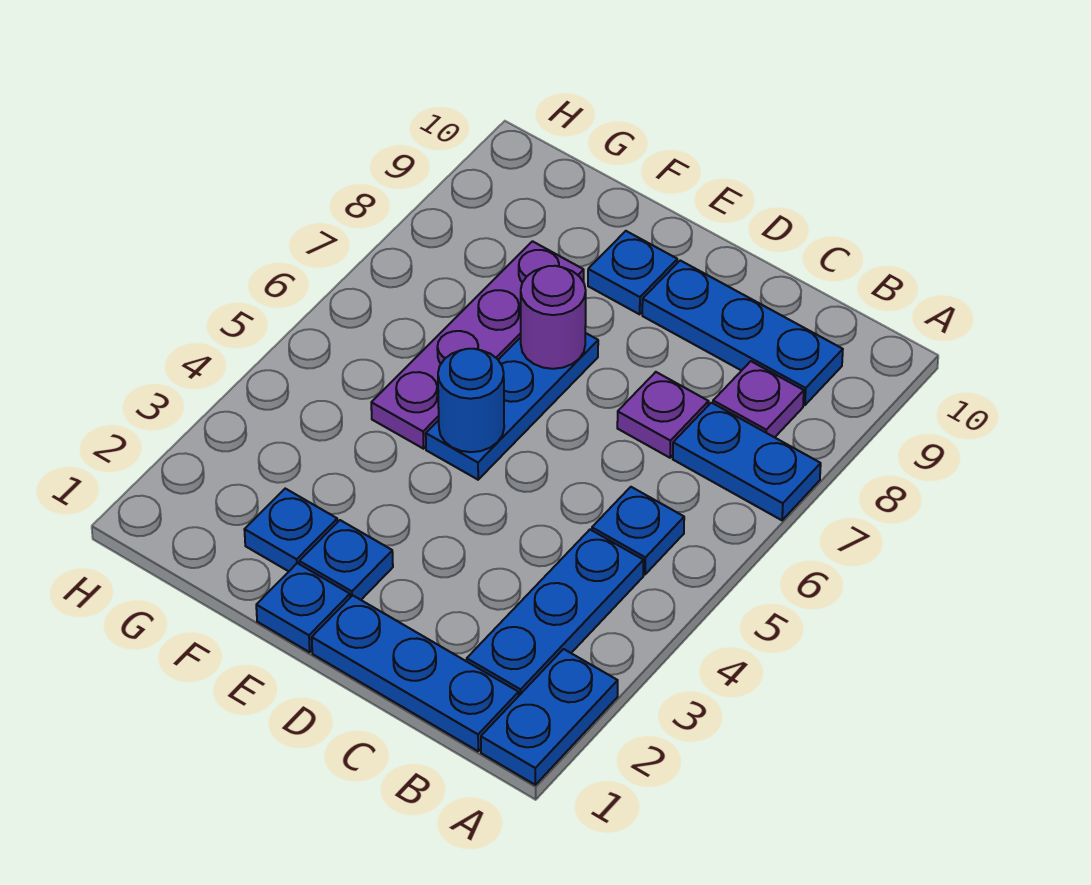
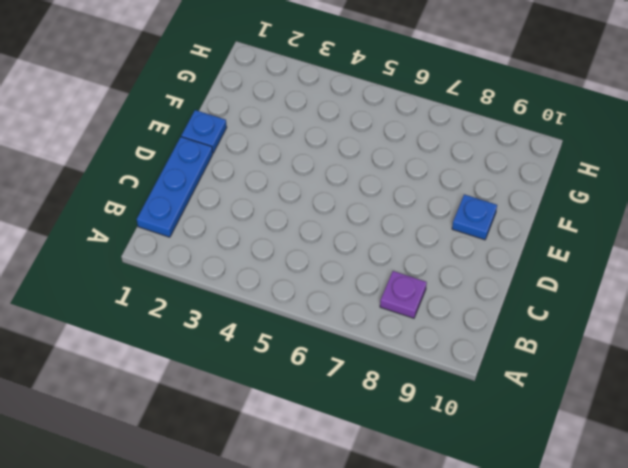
none -> blue 1x2 plate [481,649,618,785]
none -> blue 1x2 plate [673,403,821,520]
none -> blue 1x3 plate [467,530,644,695]

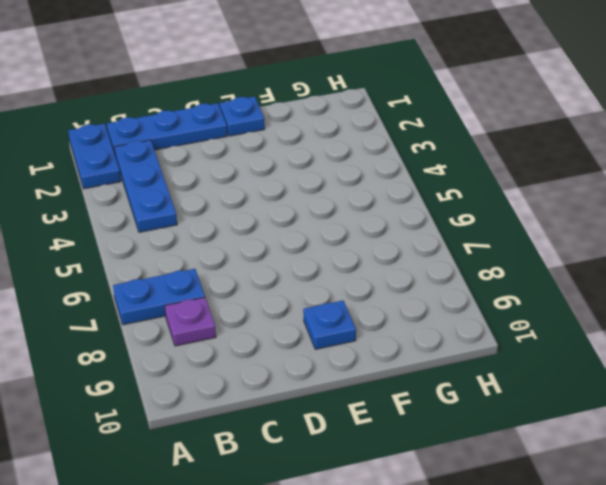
none -> blue 1x1 plate [592,487,684,574]
none -> blue 1x3 plate [642,261,843,405]
none -> purple 1x1 plate [617,372,709,458]

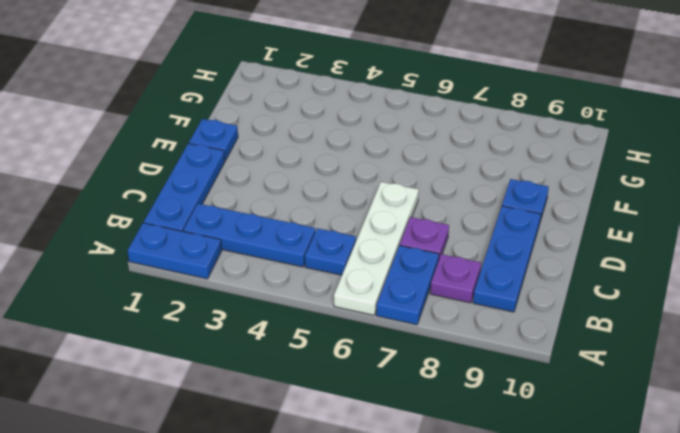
white 1x4 plate [334,182,419,315] -> none
none -> blue 1x1 plate [299,520,393,600]
none -> blue 1x3 plate [426,333,598,480]
none -> blue 1x1 plate [244,489,337,571]

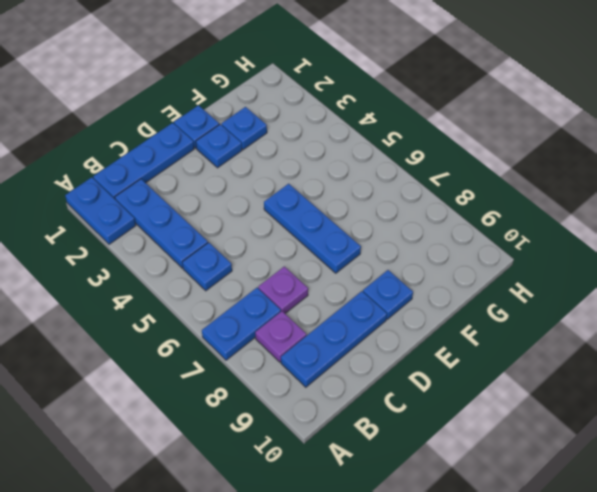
none -> purple 1x4 plate [371,241,584,449]
none -> blue 1x1 round brick [438,349,504,452]
none -> purple 1x1 round brick [521,266,586,369]

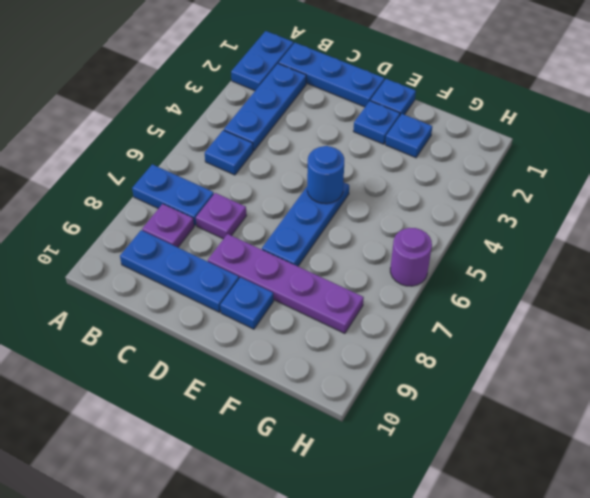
purple 1x4 plate [208,234,364,333] -> purple 1x4 plate turned to [371,241,584,449]
purple 1x1 round brick [390,228,432,286] -> purple 1x1 round brick moved to [521,266,586,369]

